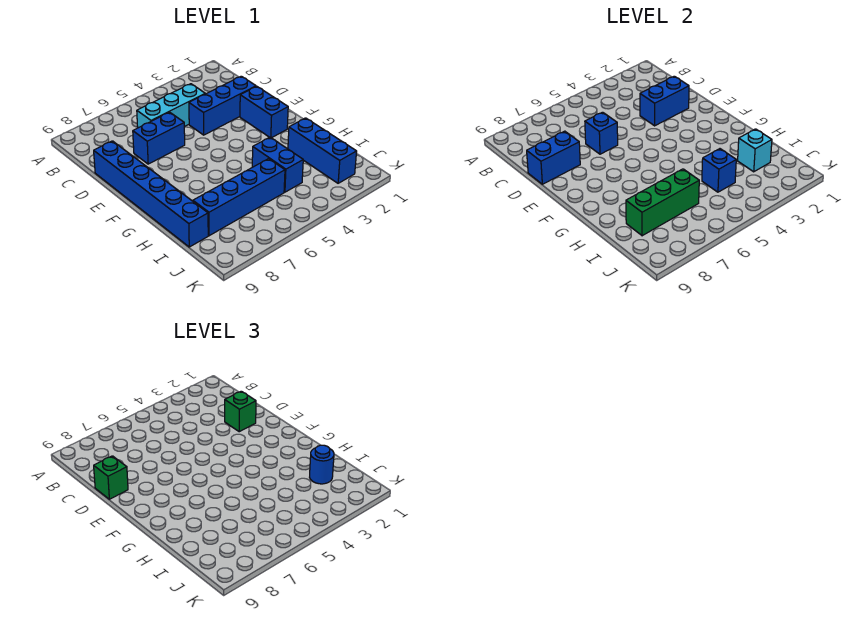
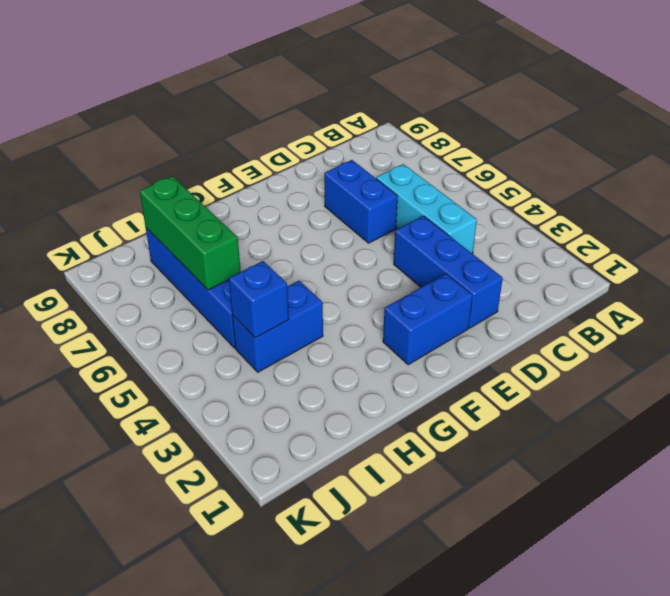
none -> blue 1x6 brick [94,141,208,247]
none -> blue 1x3 brick [288,118,357,183]
none -> blue 1x2 brick [640,76,689,126]

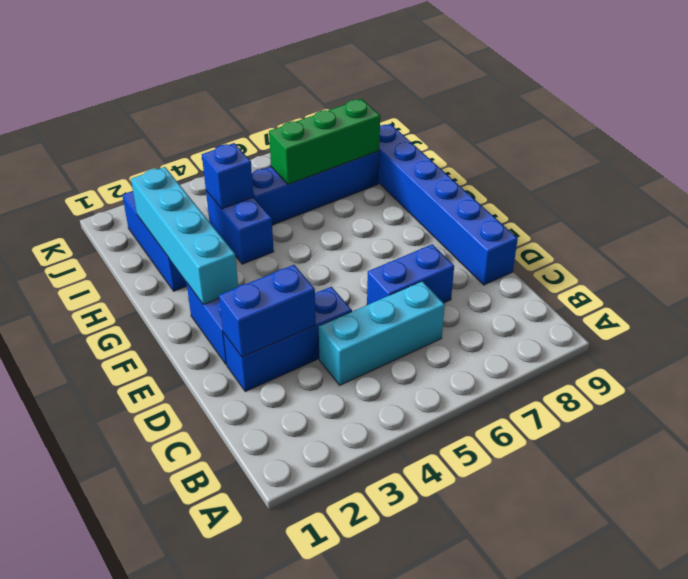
cyan 1x4 brick [131,167,238,304] -> cyan 1x1 brick [738,129,772,172]
none -> blue 1x1 brick [585,112,618,154]
none -> blue 1x2 brick [527,131,580,184]
none -> green 1x1 brick [225,391,256,432]

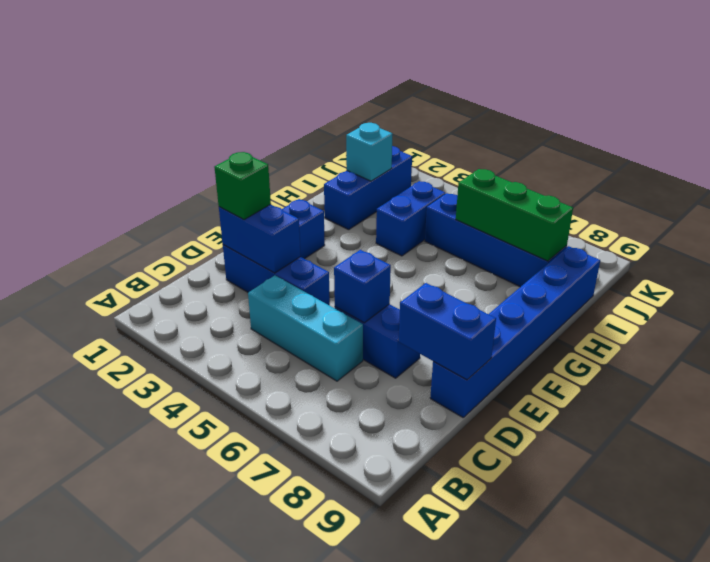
none -> blue 1x1 brick [702,149,736,192]
none -> green 1x1 brick [94,456,128,499]
none -> blue 1x1 round brick [310,445,334,484]

